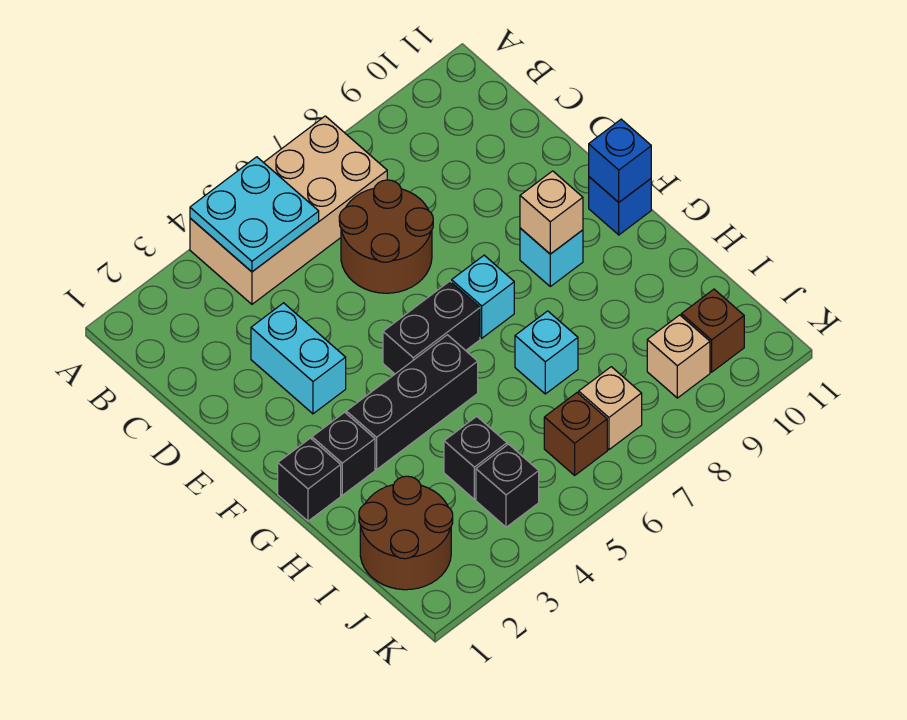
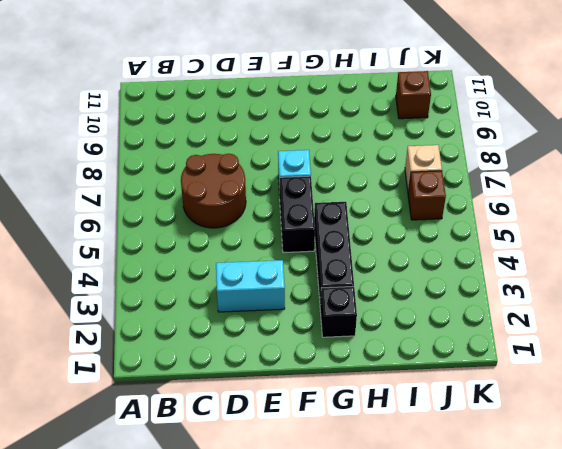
none -> tan 2x4 brick [190,116,387,304]
none -> cyan 1x1 brick [520,228,583,286]
none -> blue 1x1 brick [589,177,651,235]

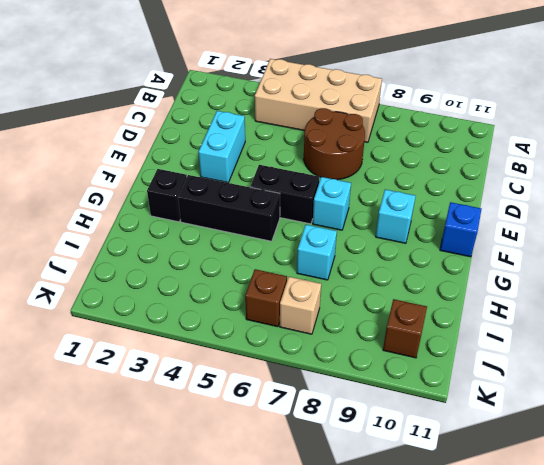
none -> black 1x1 brick [278,438,341,521]
none -> brown 2x2 round brick [359,476,453,590]
none -> black 1x1 brick [444,416,507,499]

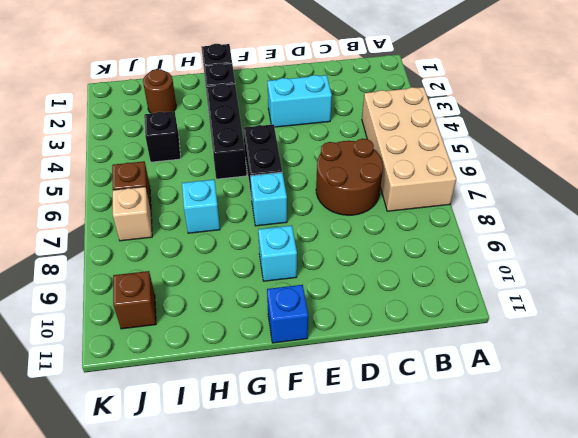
brown 1x1 round brick [143,69,176,114] -> brown 2x2 round brick [359,476,453,590]
none -> black 1x1 brick [476,444,539,527]
none -> tan 1x1 brick [647,315,710,398]
none -> cyan 2x2 plate [190,157,319,272]

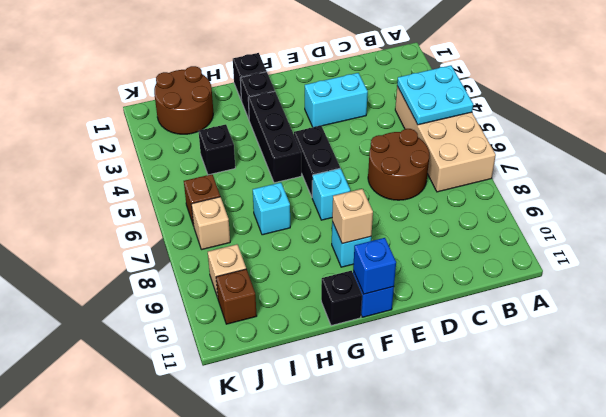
black 1x1 brick [321,271,362,326] -> black 1x1 brick moved to [476,444,539,527]

